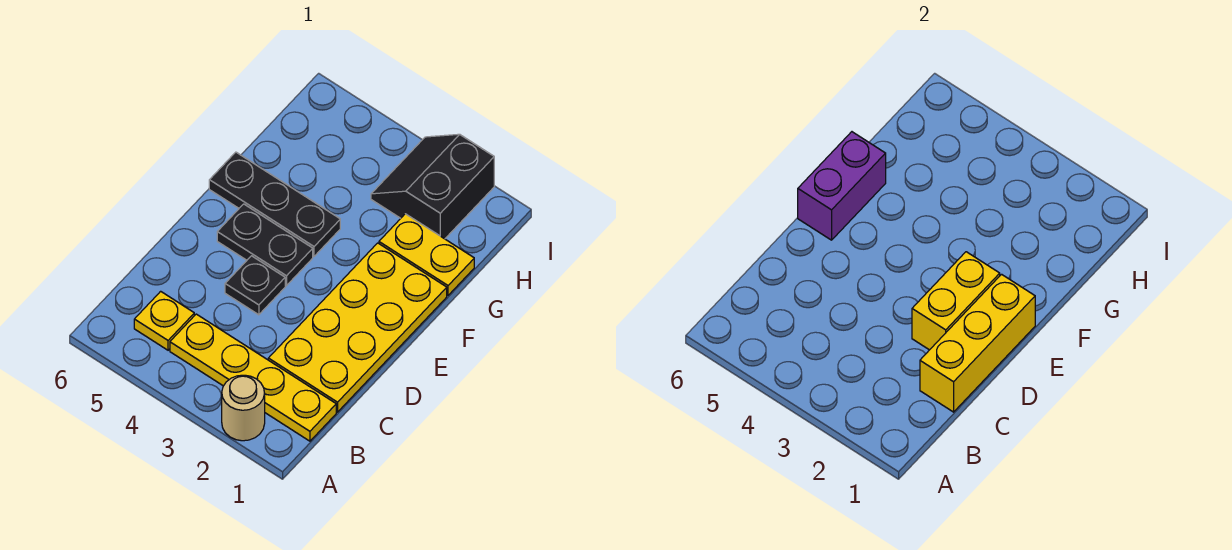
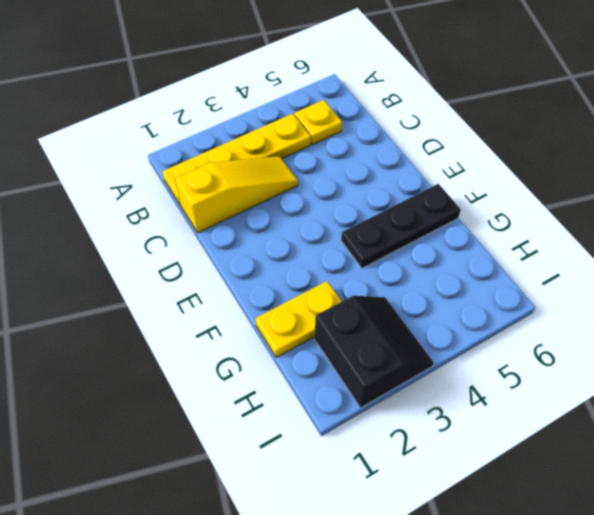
yellow 1x3 slope [175,156,298,233] -> yellow 2x4 plate [268,243,447,412]
none -> tan 1x1 round brick [222,375,265,441]
none -> black 1x1 plate [225,256,285,315]
none -> black 1x2 plate [217,204,313,286]

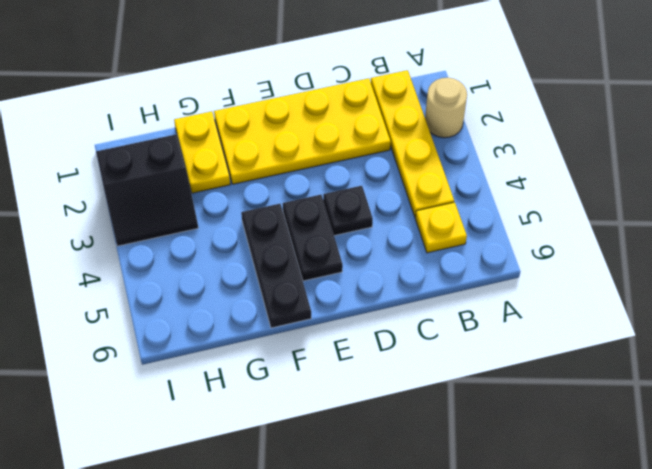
none -> yellow 1x3 brick [920,274,1035,412]
none -> yellow 1x2 brick [912,252,1000,350]
none -> purple 1x2 brick [798,132,886,240]

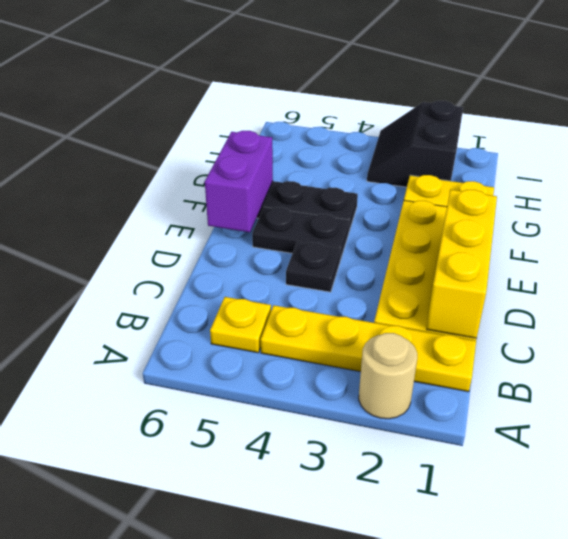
none -> yellow 1x2 brick [912,252,1000,350]

